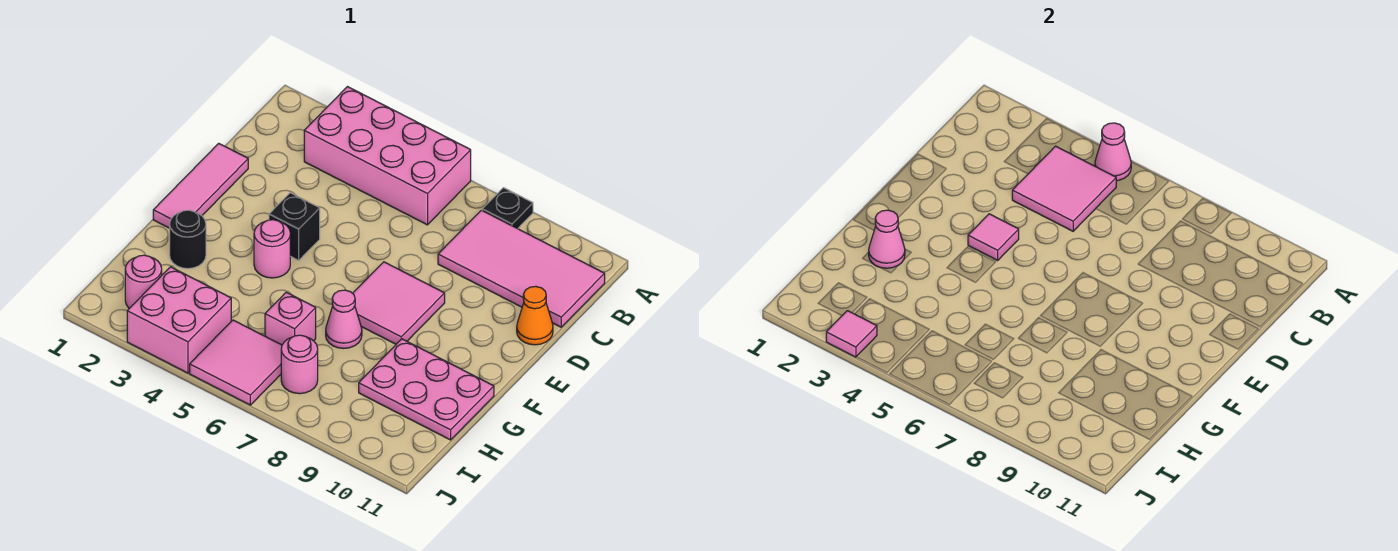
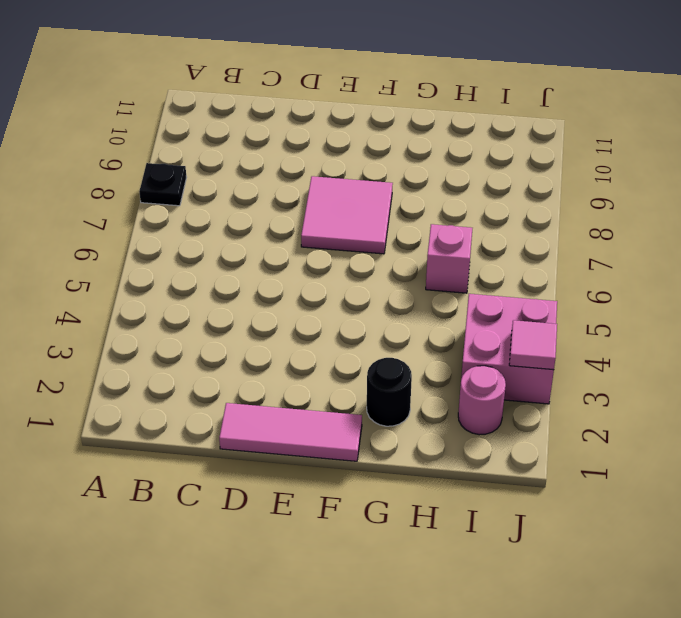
none -> pink 2x4 brick [304,87,471,225]
none -> pink 2x4 tile [438,210,605,327]
none -> orange 1x1 cone [517,286,553,345]

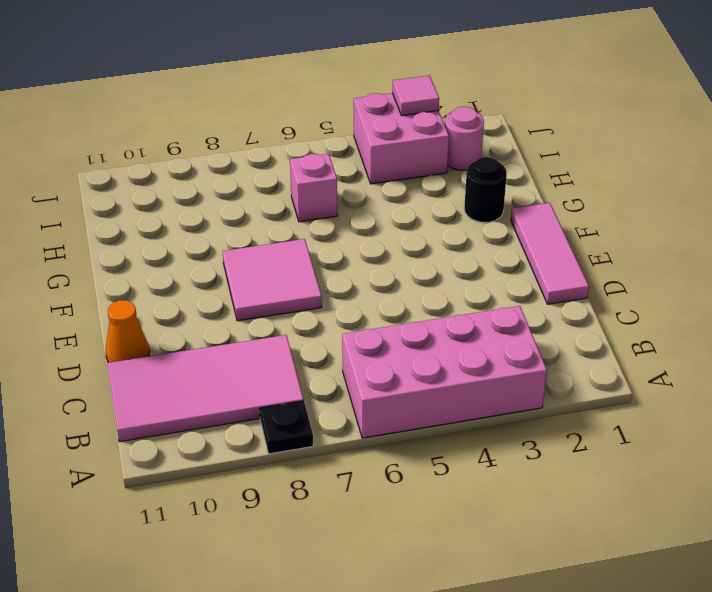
none -> black 1x1 brick [269,193,320,260]
none -> pink 1x1 round brick [254,220,290,278]
none -> pink 1x1 cone [326,290,362,348]

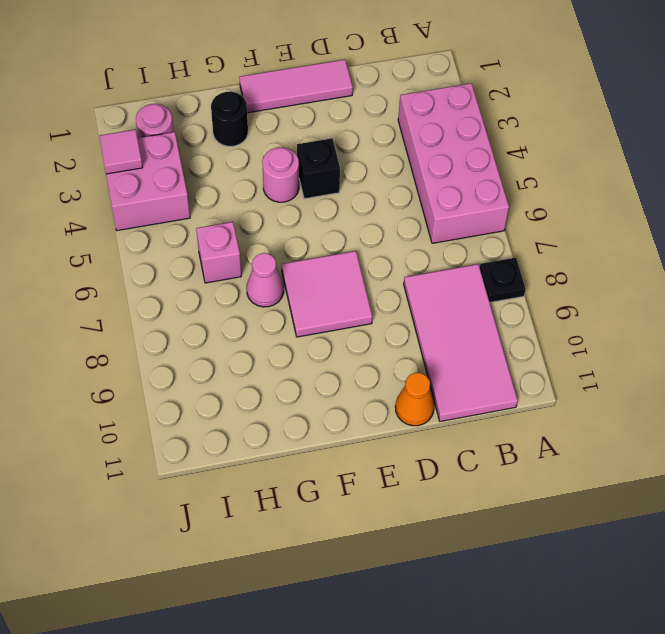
none -> pink 2x3 plate [359,339,494,440]
none -> pink 2x2 tile [190,320,282,405]
none -> pink 1x1 round brick [281,335,318,394]

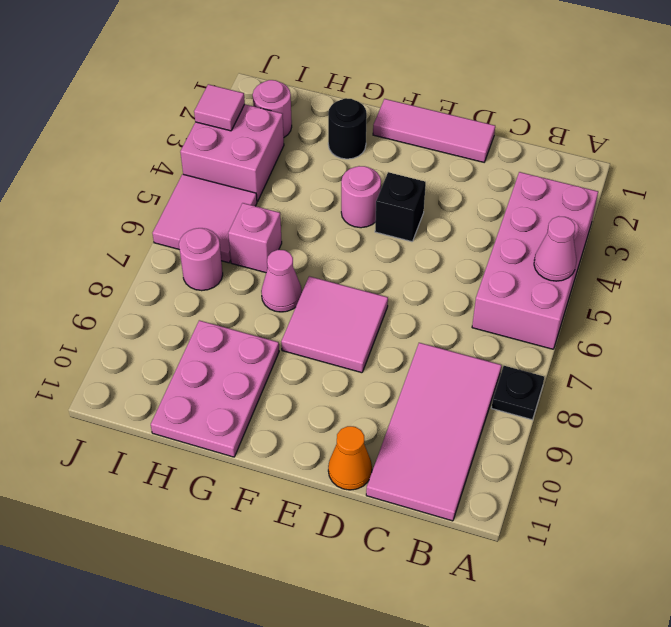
none -> pink 2x2 tile [1012,146,1116,231]
none -> pink 1x1 tile [968,214,1019,260]
none -> pink 1x1 cone [869,210,905,268]

